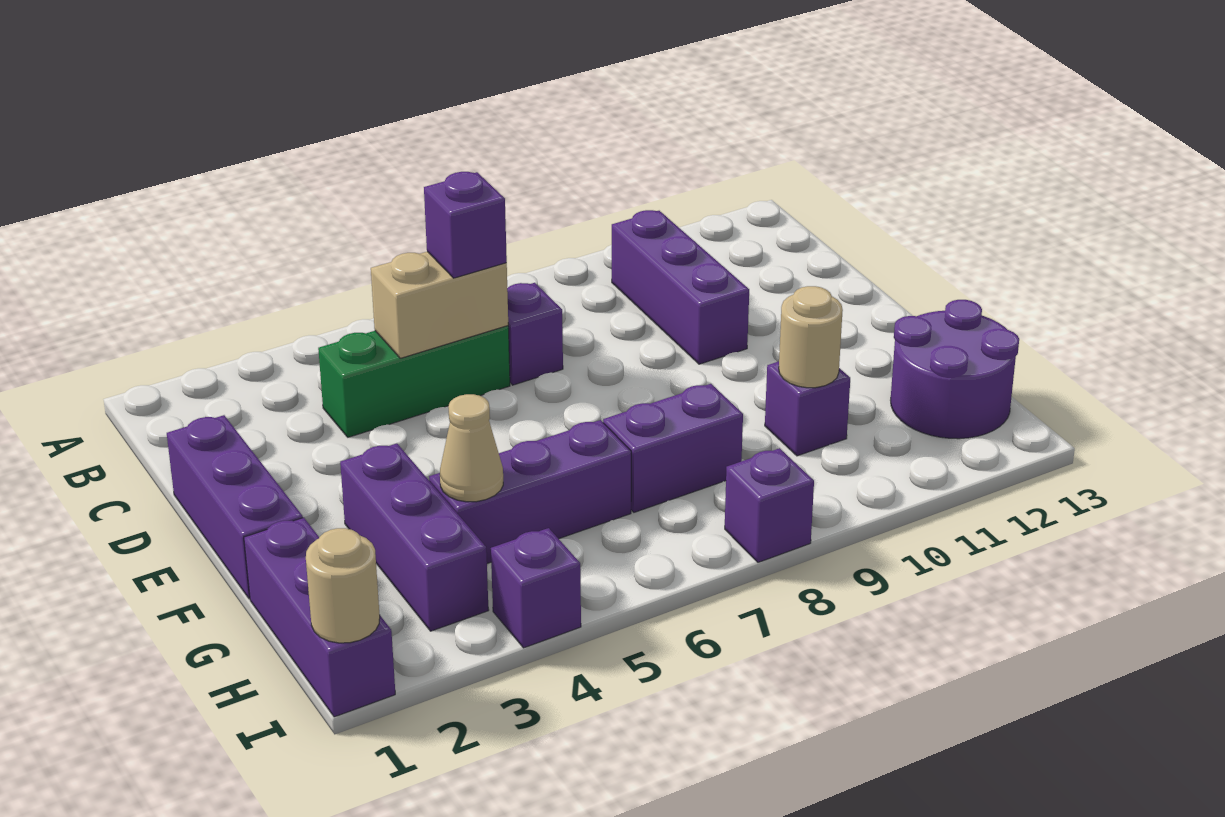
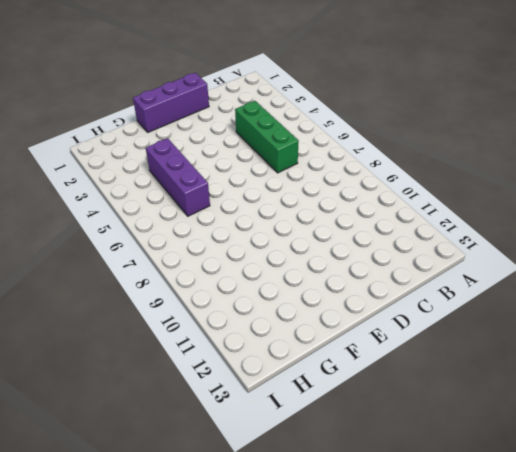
none -> purple 1x3 brick [612,210,749,364]
none -> purple 1x1 brick [507,283,563,385]
none -> purple 1x3 brick [340,443,489,631]

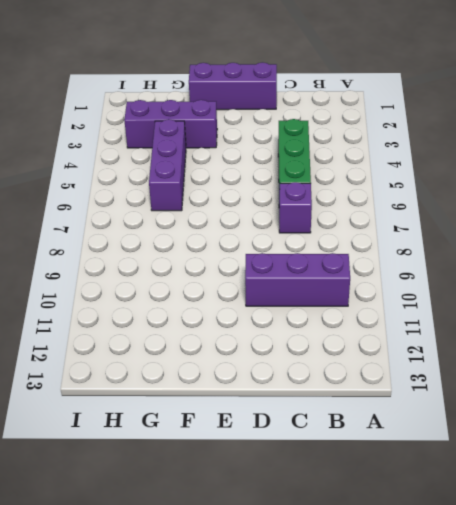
none -> purple 1x3 brick [244,518,395,717]
none -> purple 1x2 brick [603,384,743,512]
none -> purple 1x1 brick [765,361,850,456]

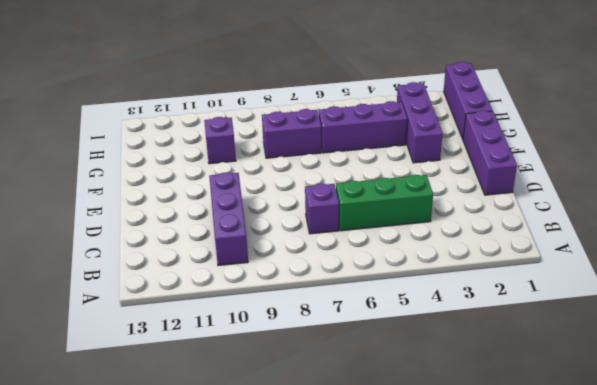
none -> purple 2x2 round brick [891,300,1019,439]
none -> purple 1x1 brick [491,528,581,648]
none -> purple 1x1 brick [725,448,814,562]

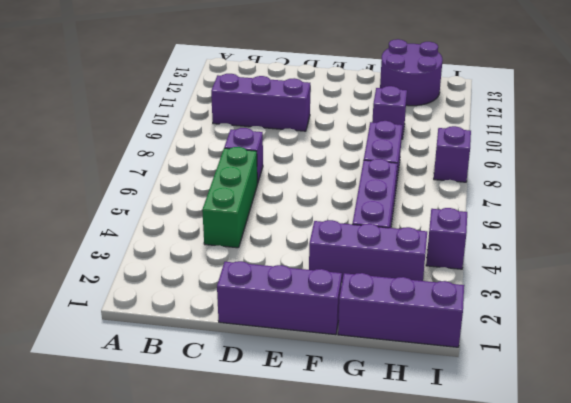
none -> tan 1x2 brick [371,252,508,358]
none -> tan 1x1 cone [440,394,503,502]
none -> tan 1x1 round brick [779,286,843,388]

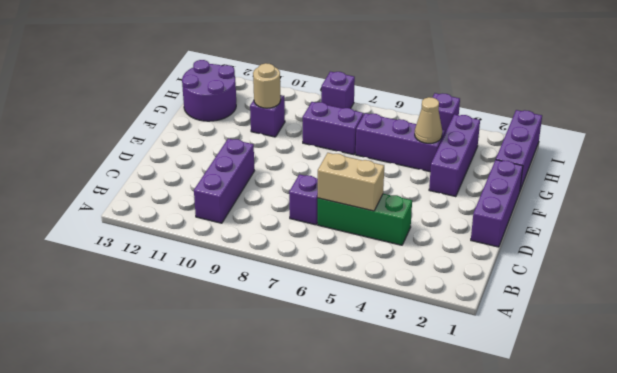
none -> tan 1x1 round brick [306,528,380,643]
none -> purple 1x1 brick [424,172,507,278]

